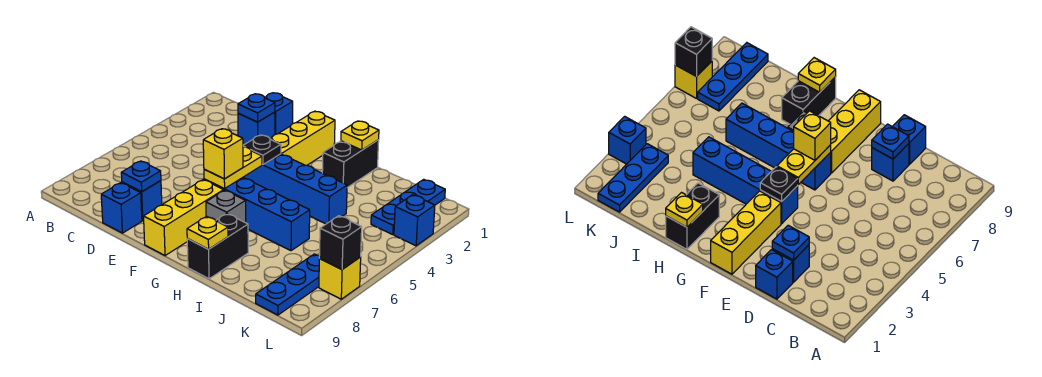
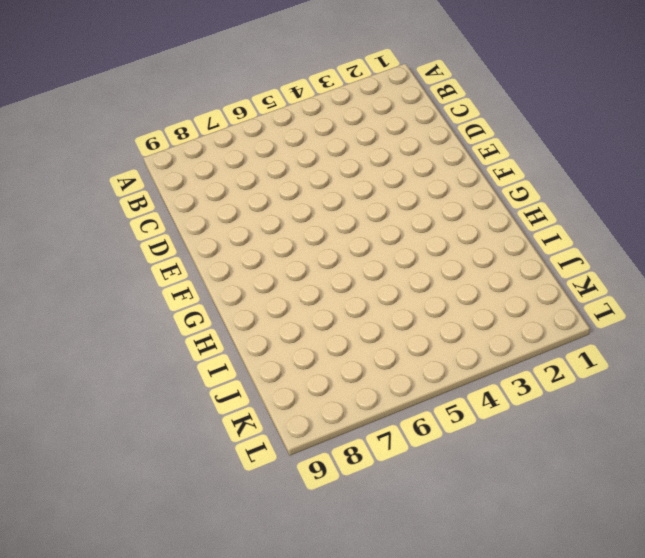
none -> blue 1x1 brick [265,93,293,135]
none -> blue 1x1 brick [238,112,275,144]
none -> blue 1x1 brick [122,181,162,221]

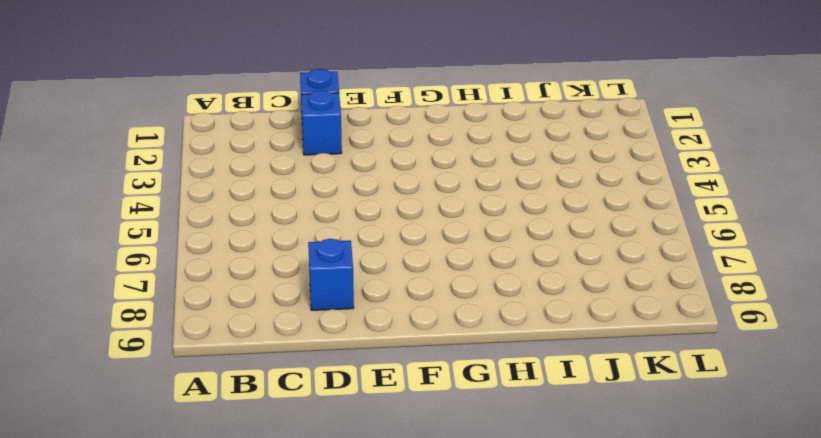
none -> blue 1x1 brick [101,183,142,233]
none -> yellow 1x3 brick [270,111,335,165]
none -> blue 1x4 brick [243,154,347,224]

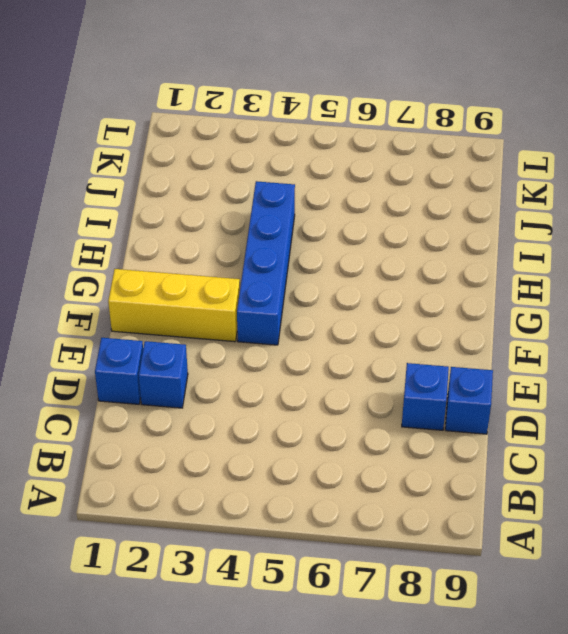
none -> blue 1x4 brick [204,178,310,251]
none -> yellow 1x3 brick [144,180,224,256]
none -> grey 1x1 brick [206,190,246,223]

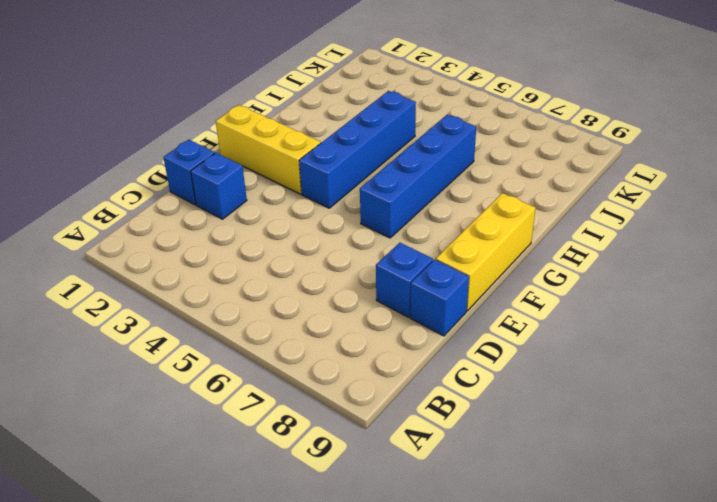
yellow 1x3 brick [436,193,536,311] -> yellow 1x3 brick turned to [144,180,224,256]
none -> grey 1x1 brick [206,190,246,223]
none -> black 1x2 brick [322,140,379,188]
none -> black 1x2 brick [187,214,248,279]

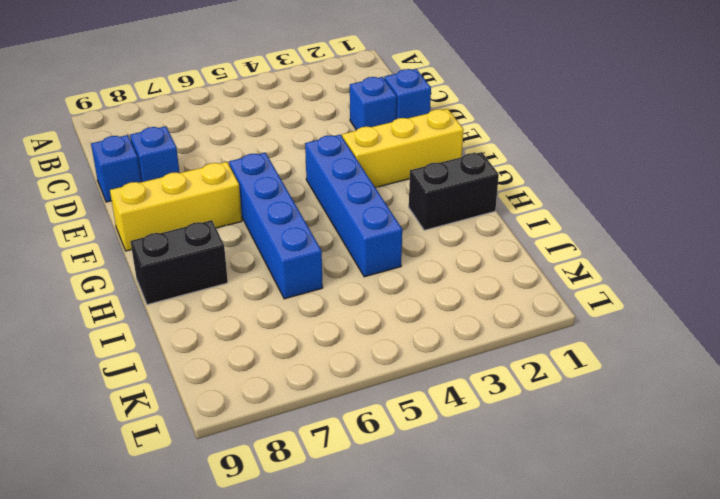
none -> grey 1x1 brick [206,190,246,223]
none -> blue 1x3 plate [371,179,445,235]
none -> blue 1x3 plate [256,254,320,315]

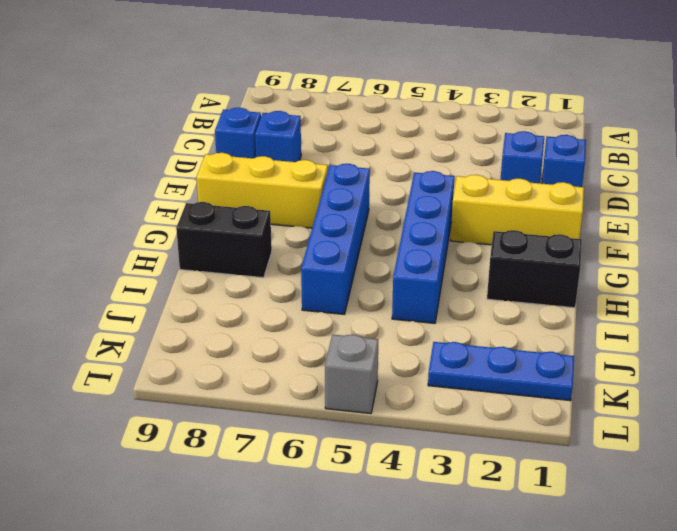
grey 1x1 brick [325,335,378,414] -> grey 1x1 brick moved to [206,190,246,223]
none -> blue 1x3 plate [256,254,320,315]
none -> blue 1x1 brick [394,195,435,246]
none -> yellow 1x1 brick [319,257,361,299]

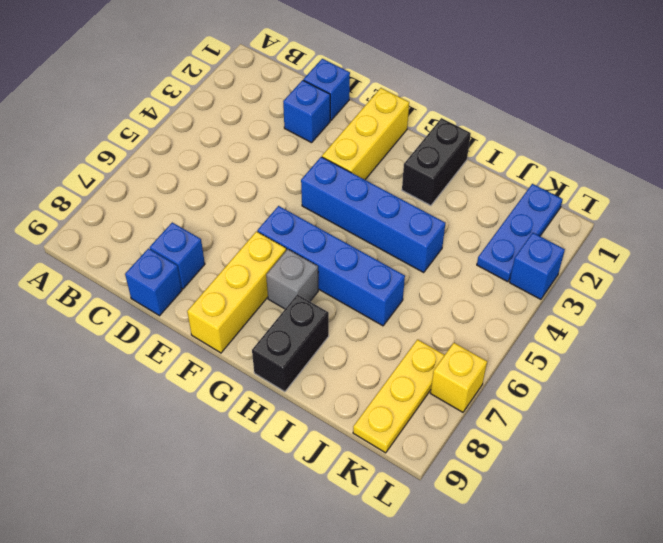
yellow 1x3 plate [353,340,444,453] -> blue 1x3 plate [256,254,320,315]
none -> blue 1x1 plate [238,94,275,122]
none -> blue 1x1 plate [121,161,161,192]
none -> black 1x1 plate [243,135,281,165]

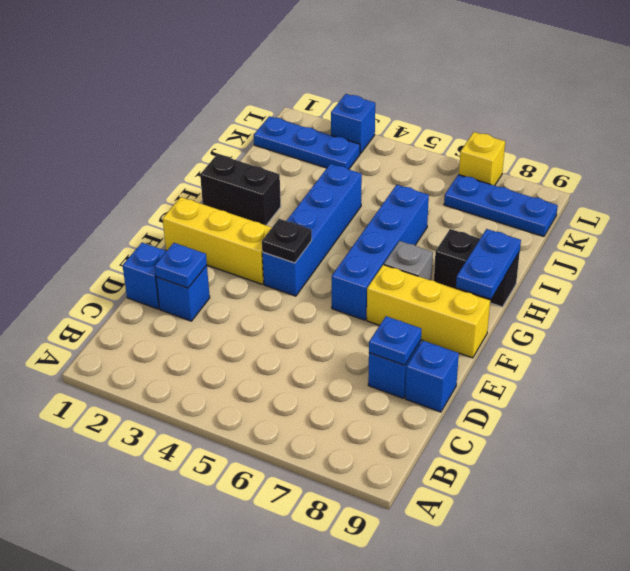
blue 1x2 plate [456,229,521,299] -> yellow 1x1 plate [187,216,228,249]
none -> yellow 1x2 plate [204,147,262,189]
none -> yellow 1x1 plate [341,121,379,150]
none -> black 1x1 brick [319,216,362,269]

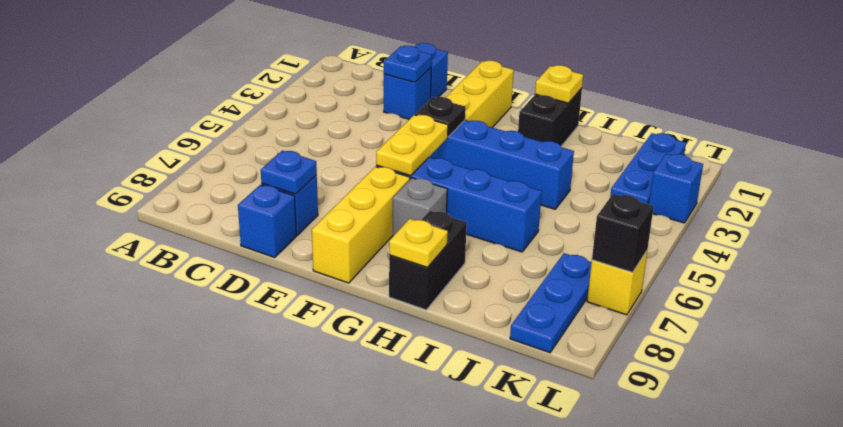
none -> yellow 1x1 brick [203,129,243,179]

